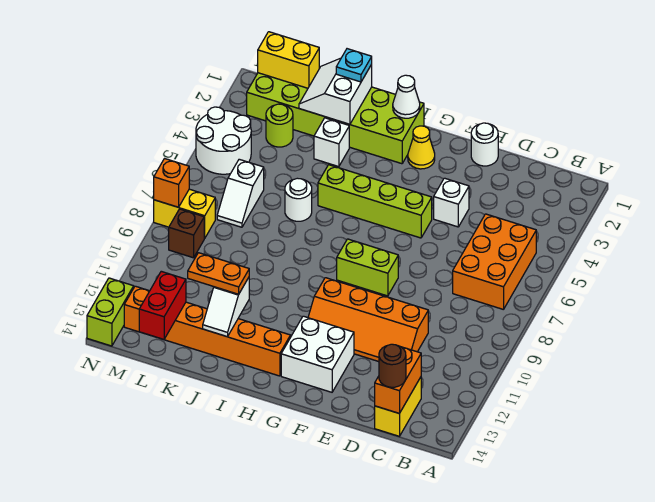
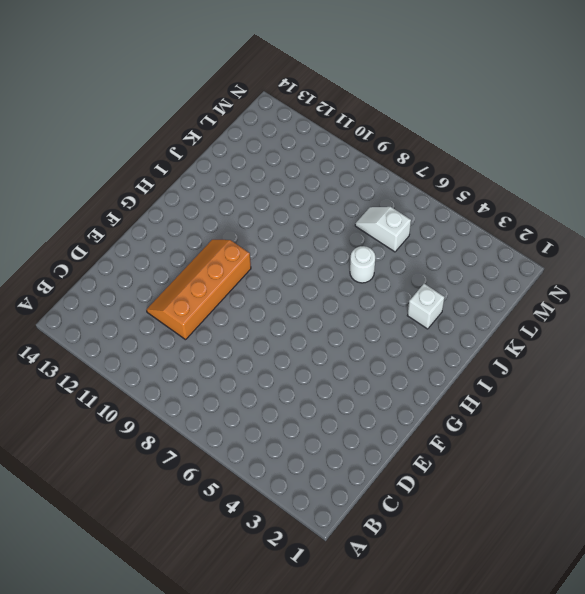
none -> orange 2x3 brick [453,214,536,310]
none -> yellow 1x2 brick [375,377,421,436]
none -> white 1x1 round brick [471,123,498,166]

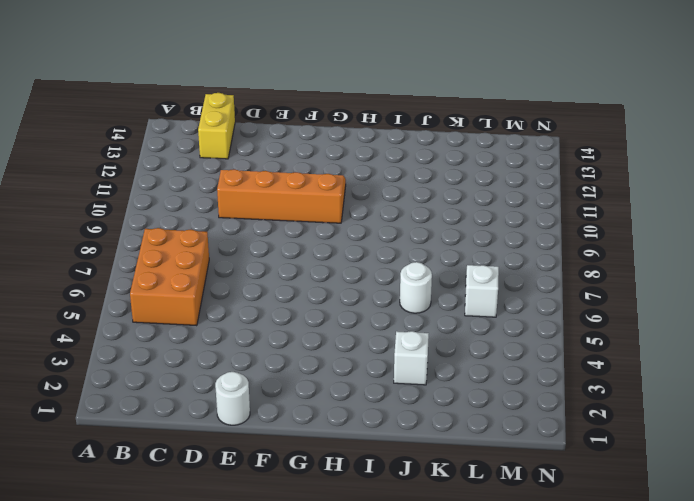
none -> white 1x1 brick [434,178,469,227]
none -> lime 1x4 brick [318,165,432,238]
none -> lime 1x2 brick [337,239,398,296]

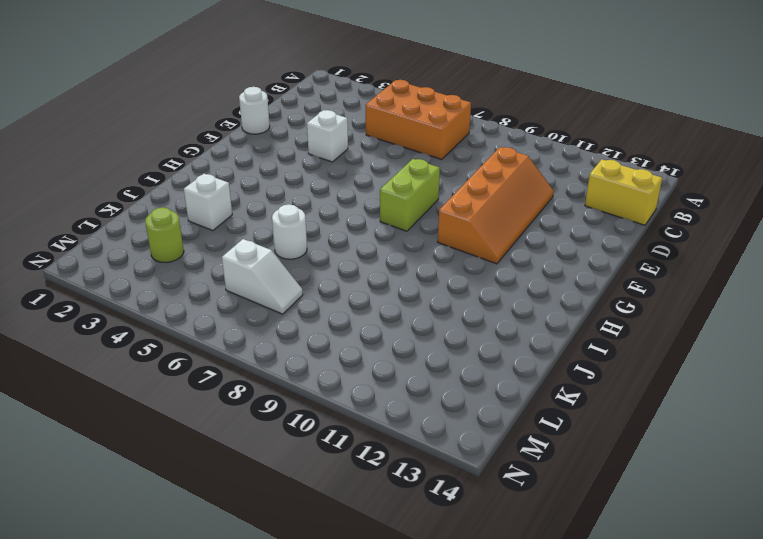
none -> lime 1x4 brick [318,165,432,238]
none -> white 2x2 brick [281,316,354,392]
none -> yellow 1x1 cone [408,126,435,169]

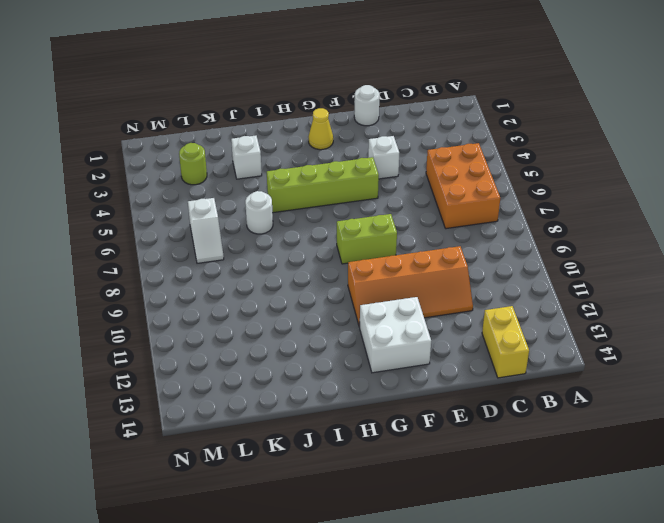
none -> lime 2x6 brick [247,73,424,164]
none -> orange 1x6 brick [124,286,291,376]
none -> white 2x2 round brick [196,107,251,174]

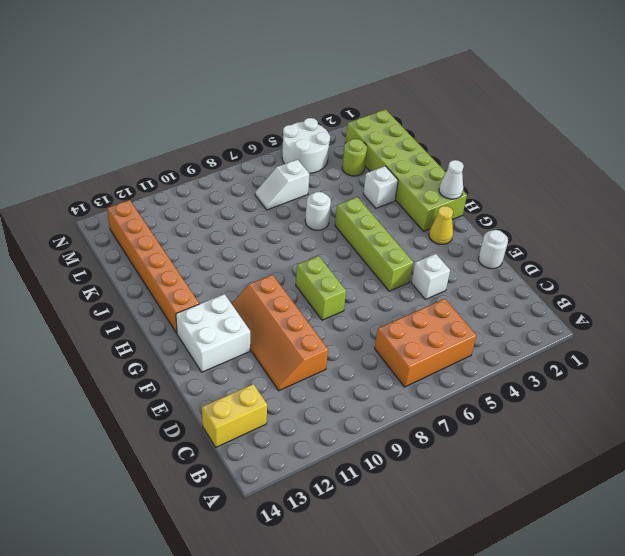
none -> yellow 1x2 brick [154,189,215,238]
none -> brown 1x1 brick [169,209,204,258]
none -> lime 1x2 brick [87,278,134,346]

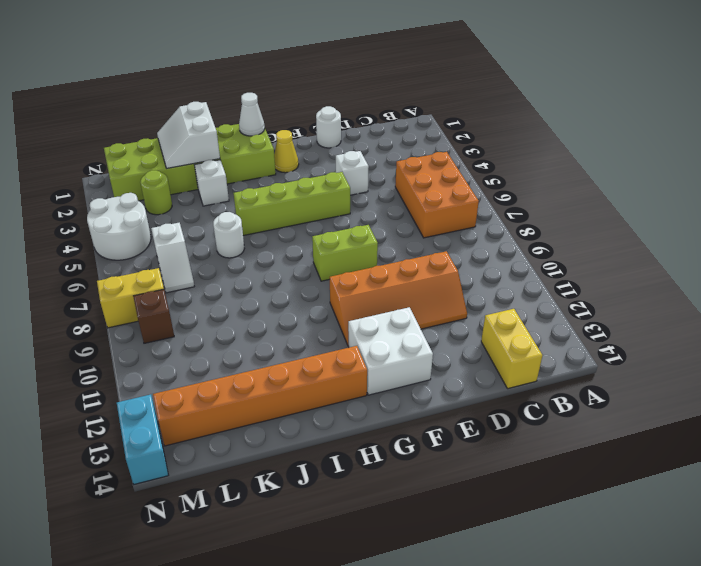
cyan 1x2 brick [117,394,168,484] -> lime 1x2 brick [87,278,134,346]
none -> orange 1x2 brick [375,347,421,414]
none -> white 1x2 slope [203,278,249,337]
none -> yellow 1x2 brick [258,32,319,88]

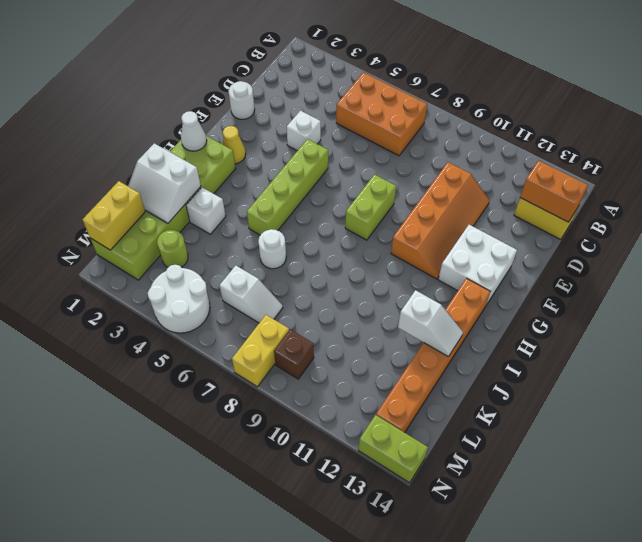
none -> red 1x2 brick [139,271,186,339]
none -> orange 1x1 brick [154,159,189,207]
none -> brown 1x1 round brick [379,344,406,387]

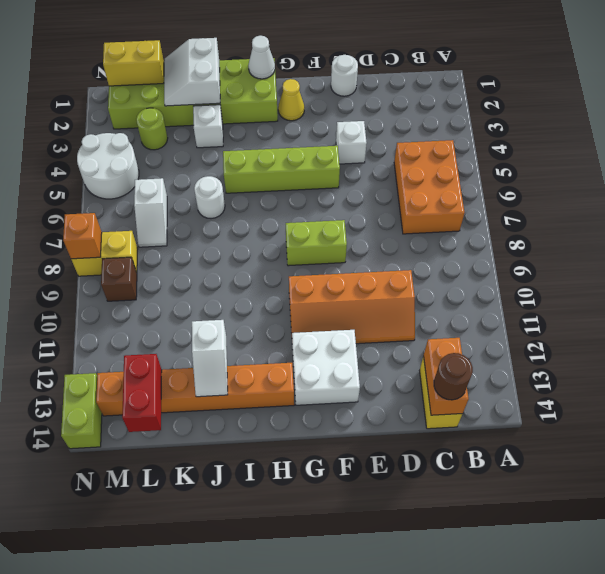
none -> cyan 1x1 plate [336,49,372,82]
none -> orange 1x2 plate [188,253,249,294]

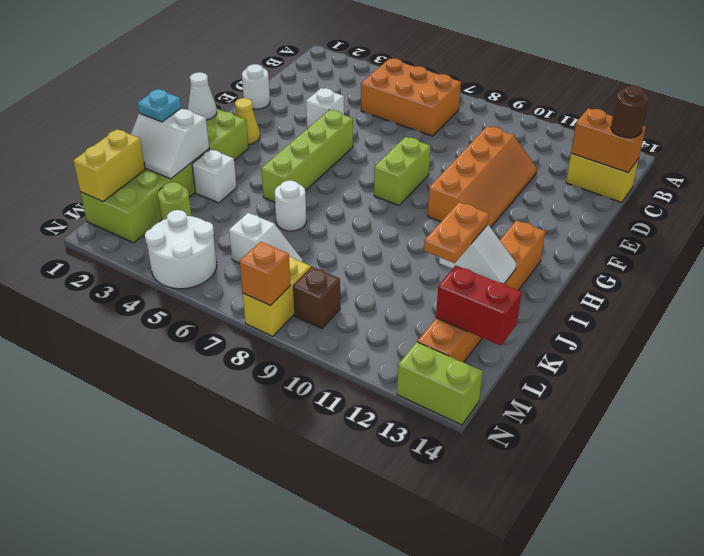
none -> white 2x2 brick [281,316,354,392]

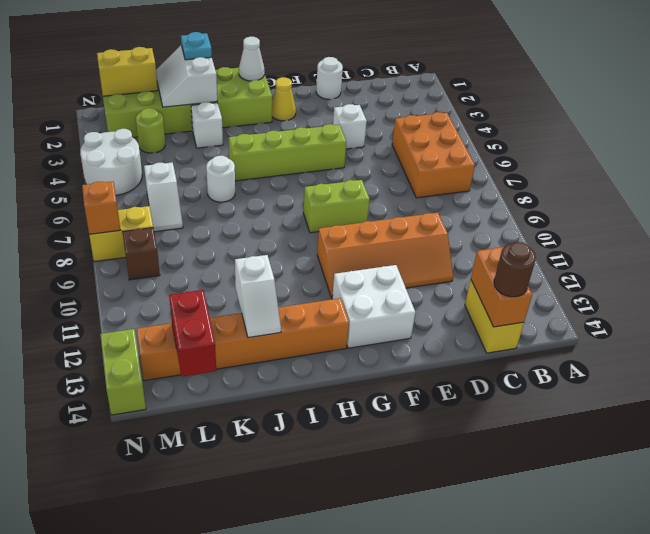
none -> orange 1x2 plate [188,253,249,294]

